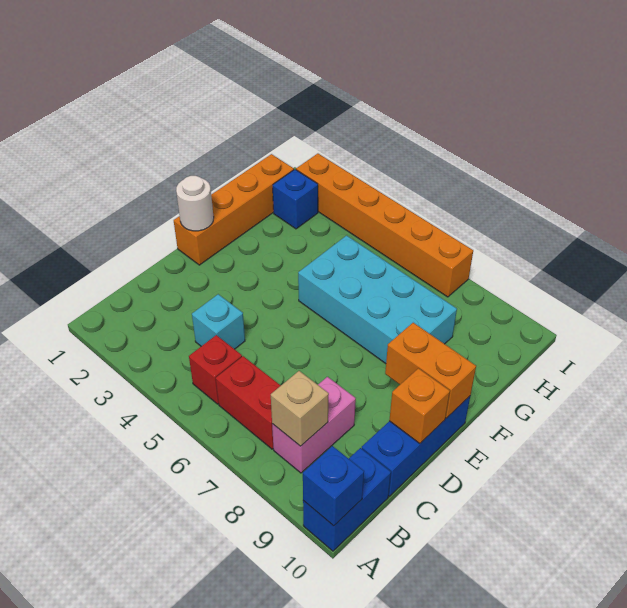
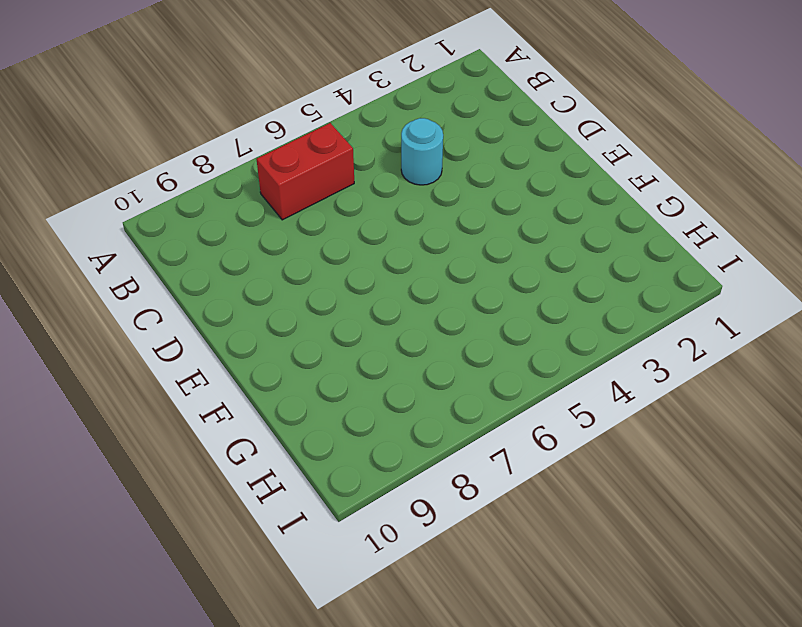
cyan 1x1 round brick [401,118,443,185] -> cyan 1x1 brick [192,294,245,349]
none -> blue 1x2 brick [303,448,391,551]
none -> red 1x1 brick [189,335,242,404]
none -> pink 1x2 brick [272,377,356,473]

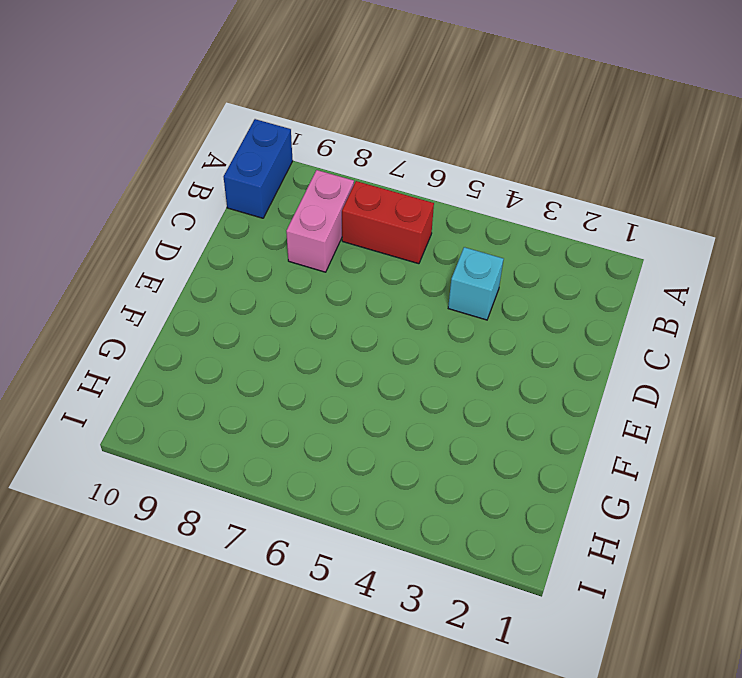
none -> red 1x1 brick [189,335,242,404]
none -> blue 1x3 brick [362,396,470,496]
none -> orange 1x4 brick [174,154,294,265]

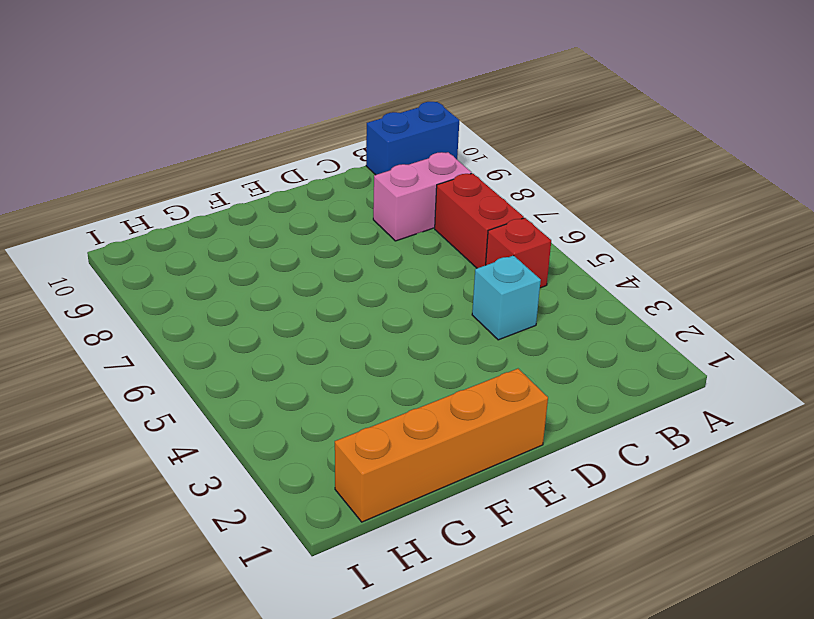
none -> blue 1x3 brick [362,396,470,496]
none -> cyan 2x4 brick [298,236,457,364]
none -> blue 1x1 brick [273,169,318,229]

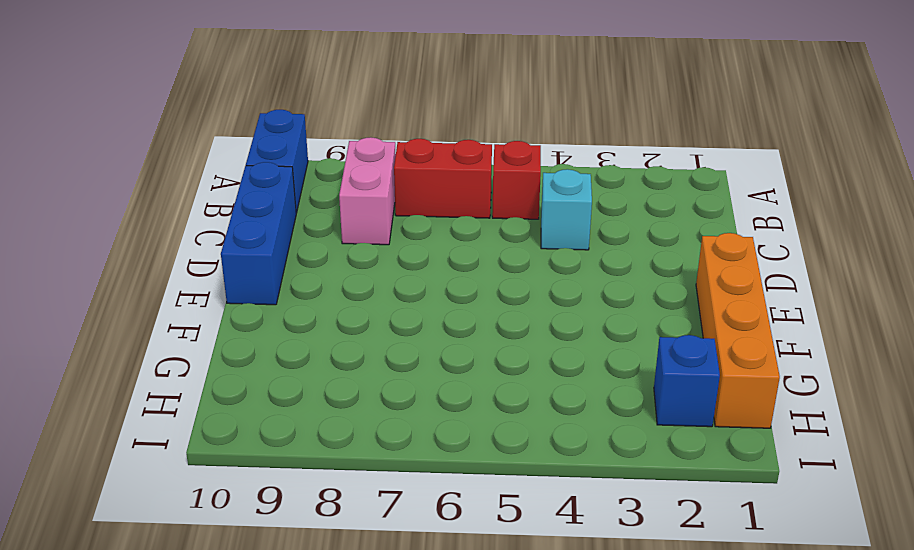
none -> cyan 2x4 brick [298,236,457,364]
none -> orange 1x6 brick [296,154,473,297]
none -> blue 1x1 brick [303,446,364,526]

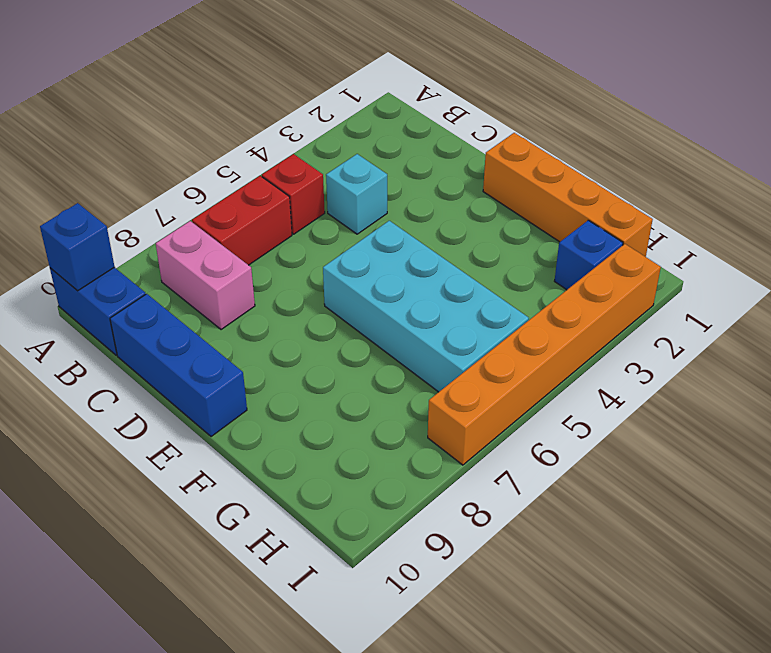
cyan 2x4 brick [323,221,529,392] -> cyan 2x4 brick turned to [298,236,457,364]
none -> tan 1x1 brick [271,371,329,446]
none -> orange 1x1 brick [389,368,450,444]
none -> white 1x1 round brick [176,176,214,231]

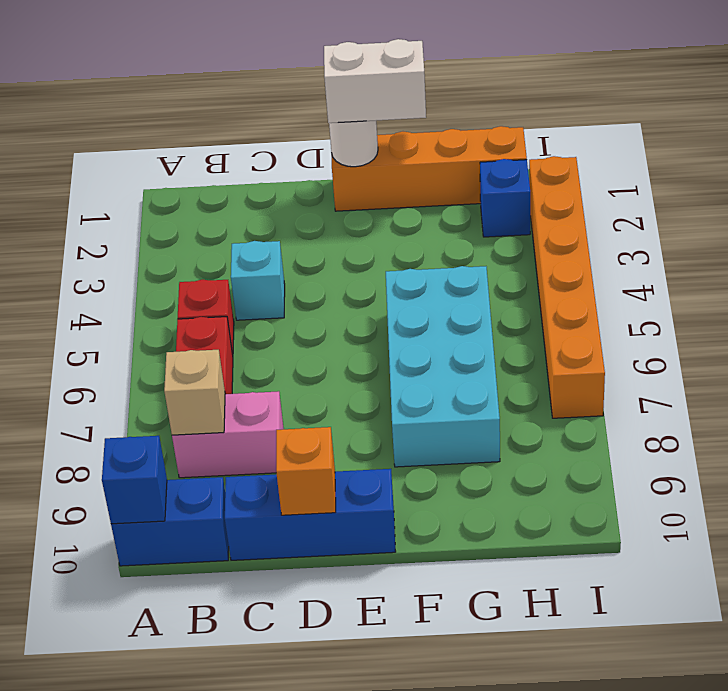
white 1x2 brick [324,39,426,123] -> none
none -> orange 1x2 brick [385,323,476,418]

